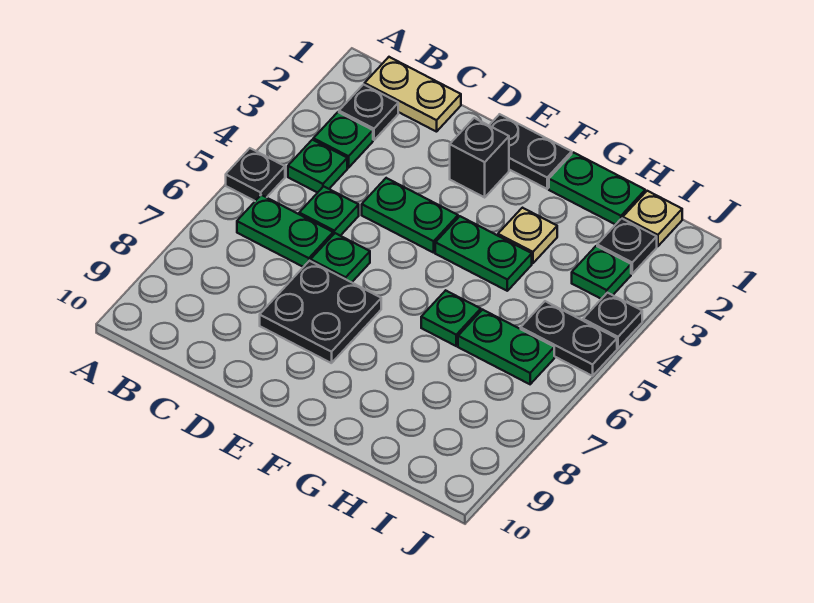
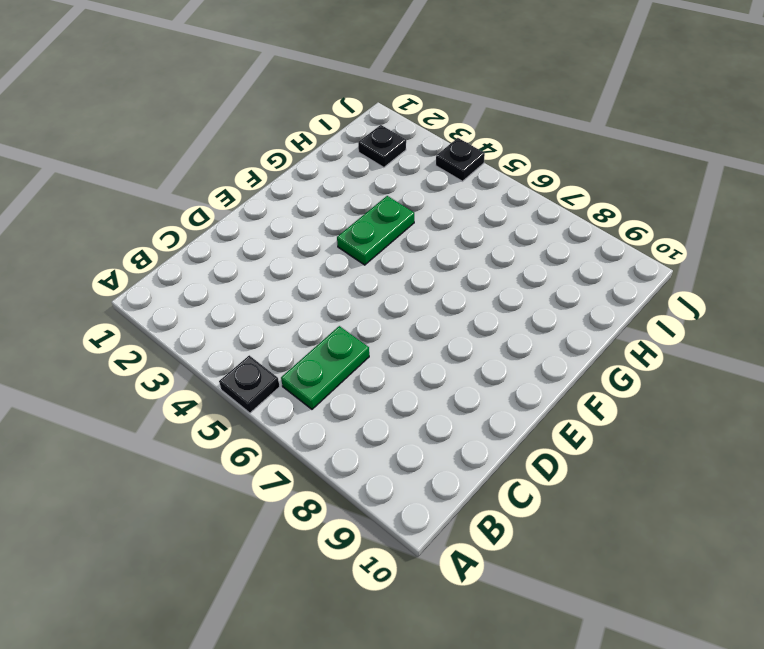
none -> tan 1x2 plate [365,57,461,132]
none -> black 1x1 plate [339,85,398,140]
none -> green 1x1 plate [313,112,373,168]

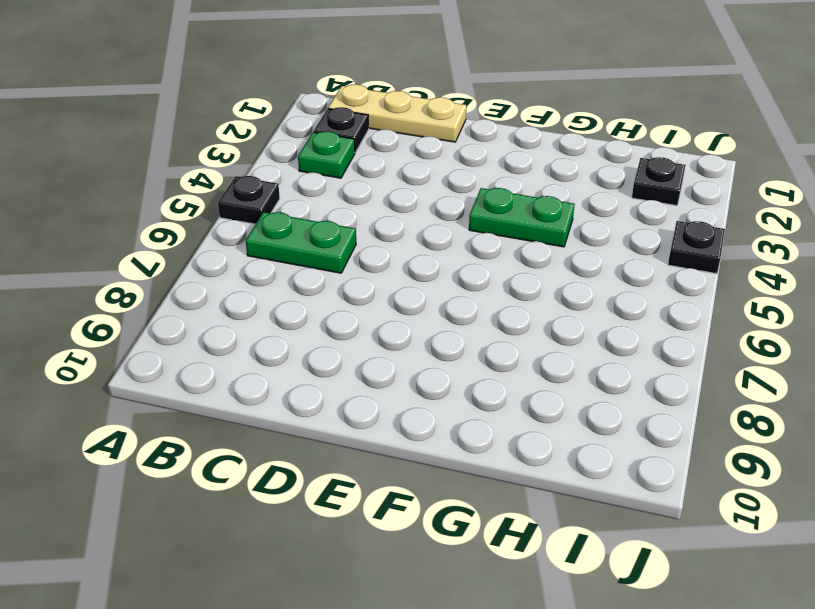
tan 1x3 plate [328,84,466,142] -> tan 1x2 plate [365,57,461,132]
none -> green 1x1 plate [288,140,347,193]
none -> green 1x1 plate [299,186,359,236]
none -> green 1x2 plate [362,178,458,253]

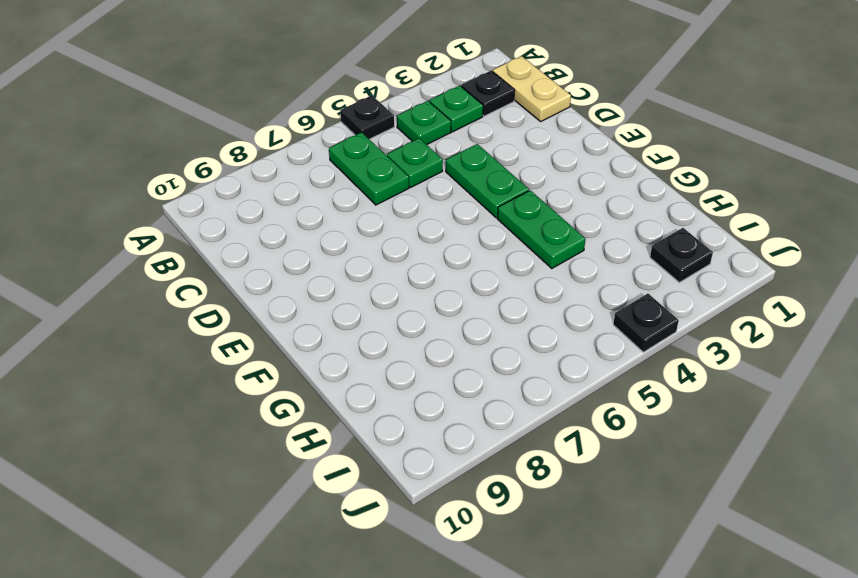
none -> green 1x1 plate [311,233,370,282]
none -> black 2x2 plate [260,261,381,363]
none -> black 1x2 plate [489,114,572,189]

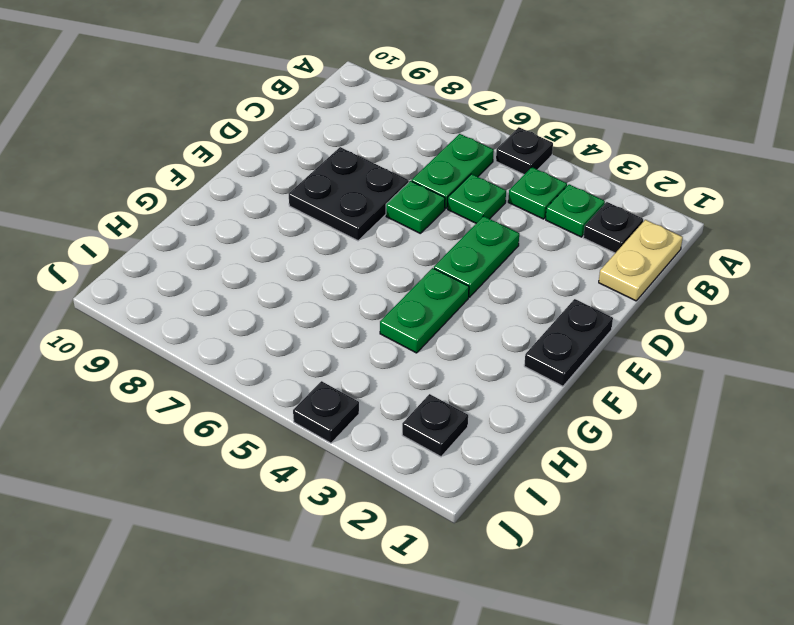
none -> black 1x1 brick [450,118,509,197]
none -> green 1x2 plate [549,153,645,225]
none -> tan 1x1 plate [498,208,557,263]

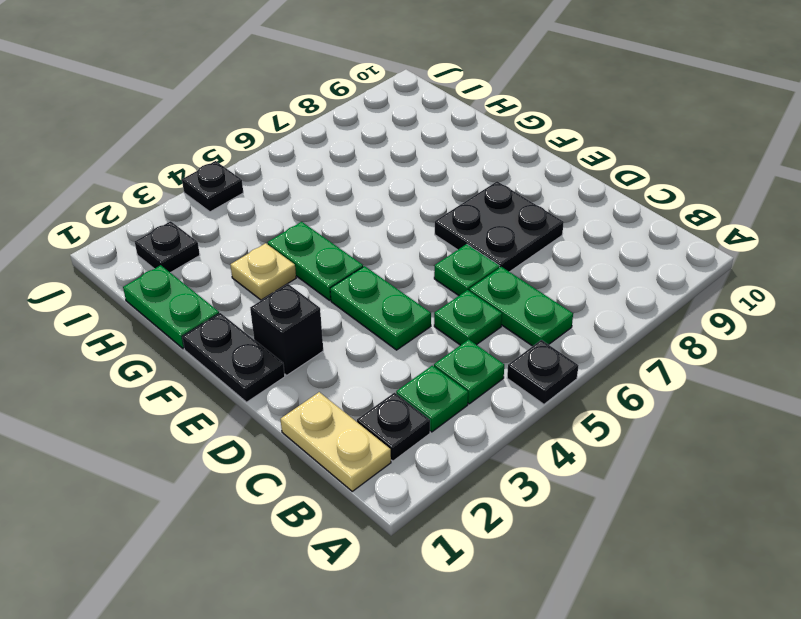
none -> green 1x1 plate [421,290,481,346]
none -> green 1x2 plate [458,310,554,384]
none -> tan 1x1 plate [623,191,682,246]

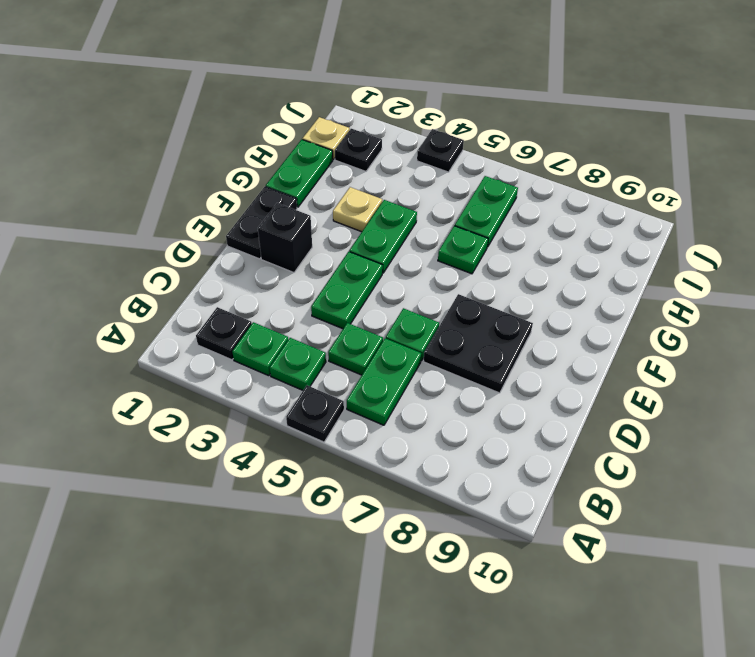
none -> tan 1x2 plate [365,57,461,132]
none -> green 1x1 plate [572,246,631,299]
none -> black 1x2 plate [521,301,617,376]

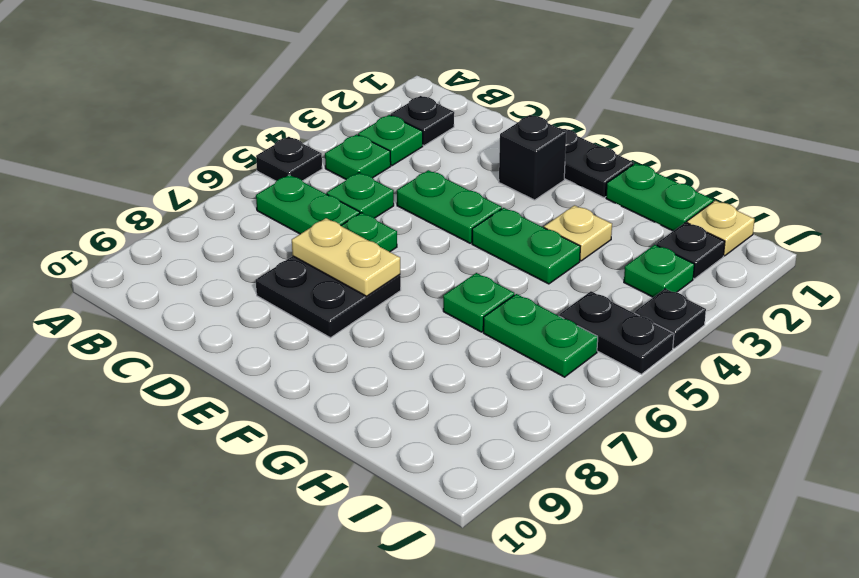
tan 1x2 plate [292,218,400,296] -> tan 1x2 plate moved to [365,57,461,132]

